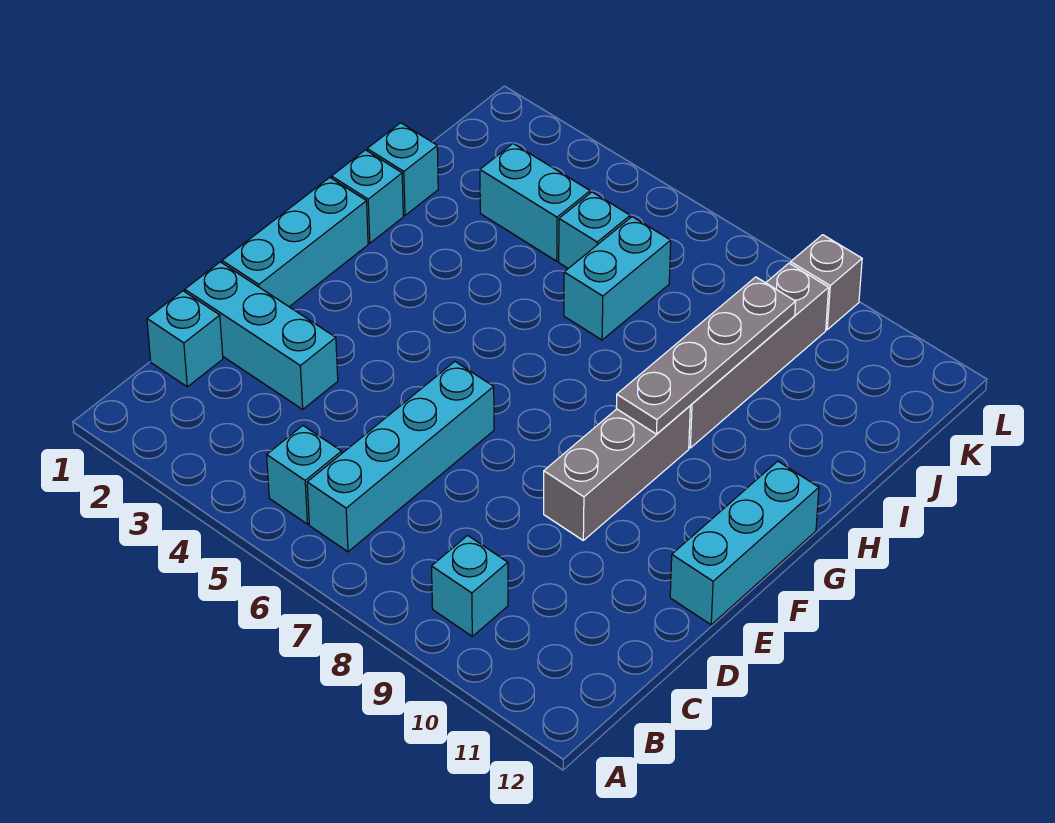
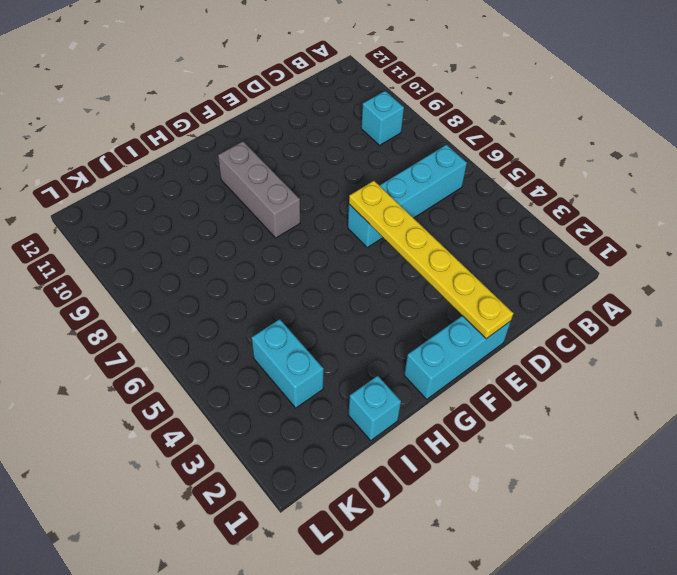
yellow 1x6 plate [349,181,513,339] -> none
grey 1x3 brick [218,141,300,238] -> grey 1x3 brick turned to [544,406,690,540]
none -> cyan 1x1 brick [267,426,342,524]
none -> cyan 1x1 brick [147,291,223,387]
none -> cyan 1x3 brick [185,262,338,409]

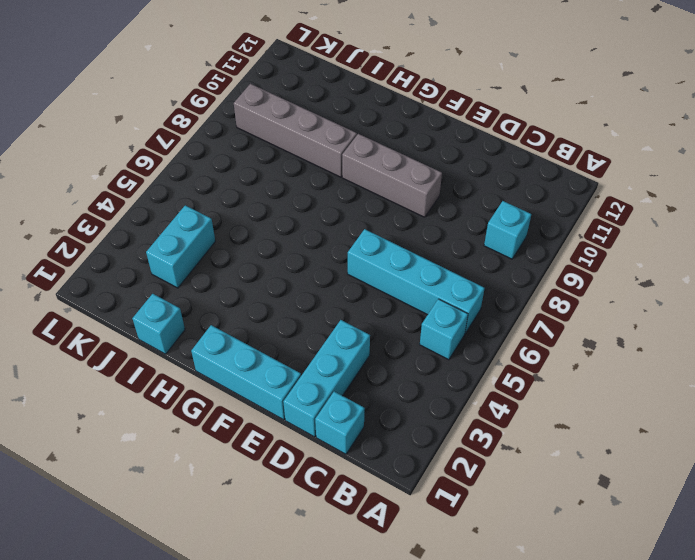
none -> cyan 1x3 brick [670,461,819,625]
none -> cyan 1x1 brick [331,150,403,243]
none -> cyan 1x2 brick [564,217,671,340]

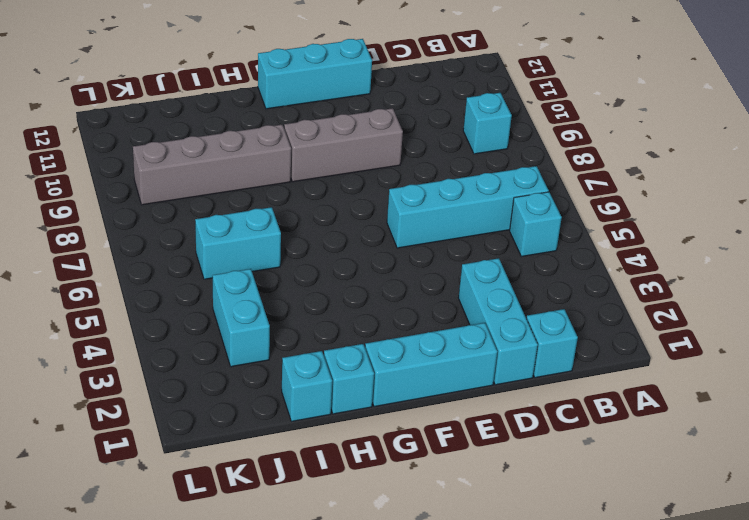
none -> cyan 1x1 brick [559,192,630,268]
none -> grey 1x1 brick [790,235,862,330]
none -> grey 1x4 plate [616,277,796,434]

